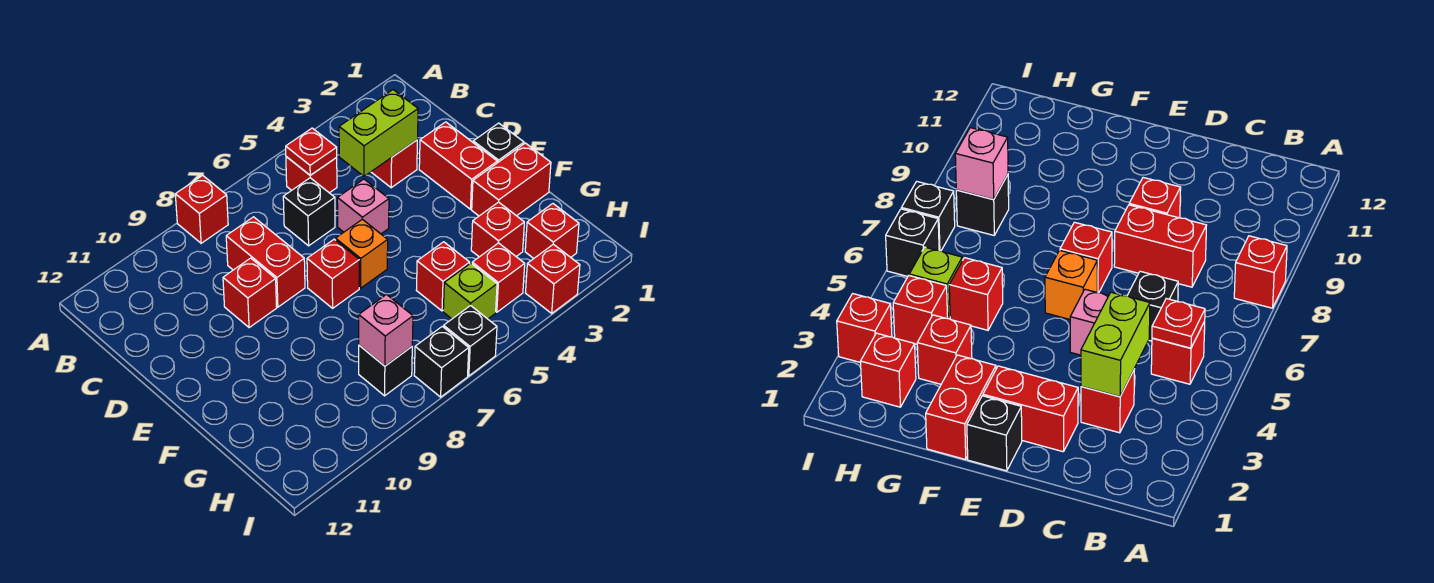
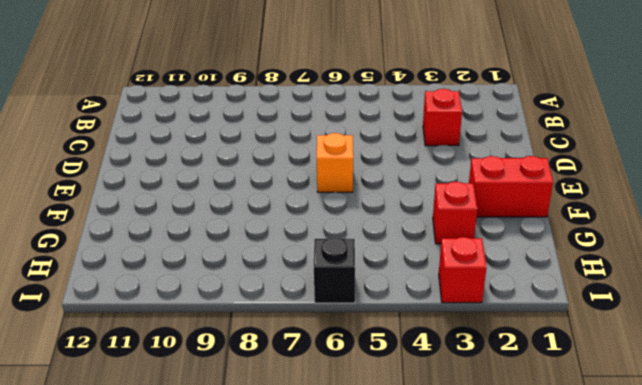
none -> red 1x1 brick [175,175,228,243]
none -> red 1x1 brick [286,157,337,193]
none -> black 1x1 brick [283,178,335,246]

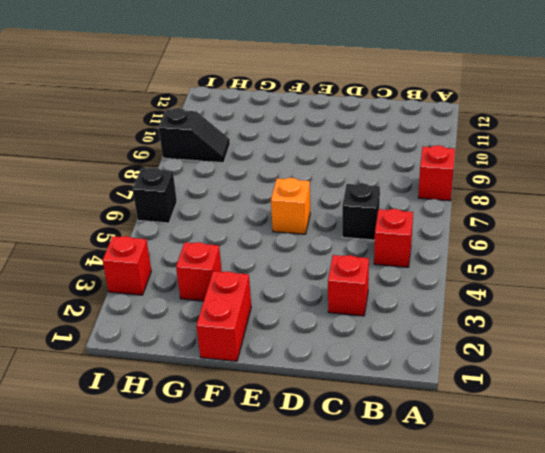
black 1x2 slope [159,108,230,163] -> none
none -> red 1x2 brick [226,217,305,307]
none -> red 1x2 brick [419,122,497,209]
none -> pink 1x1 brick [337,179,389,234]

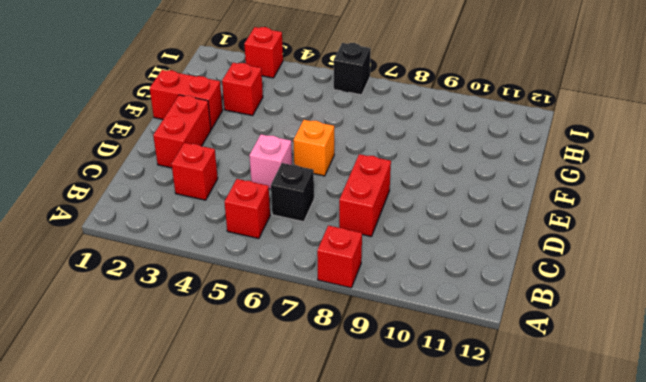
none -> red 1x1 brick [223,258,277,328]
none -> black 1x1 brick [473,123,524,163]
none -> red 1x1 brick [307,239,359,308]

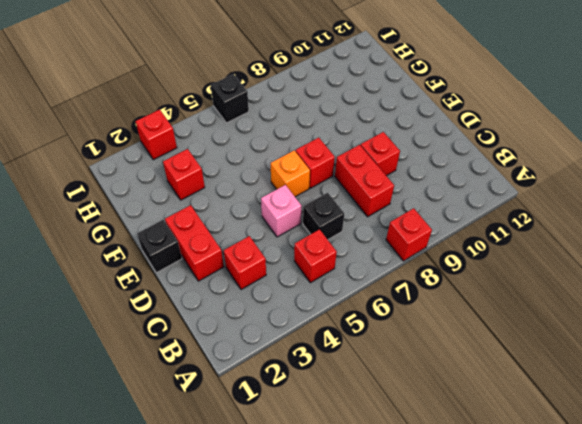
none -> red 1x2 brick [472,143,551,216]
none -> red 1x1 brick [416,242,470,311]
none -> red 1x1 brick [525,204,579,258]

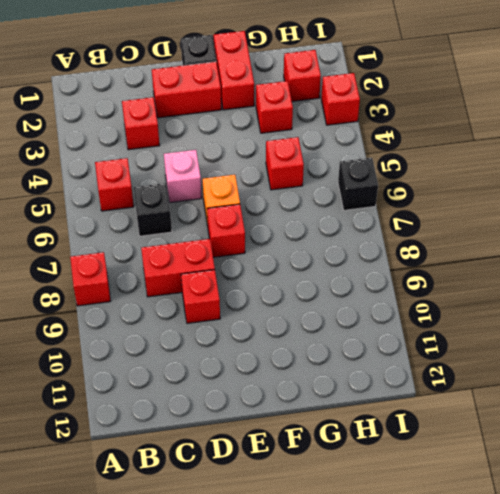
none -> red 1x1 brick [472,243,525,312]
none -> lime 1x1 brick [443,263,497,319]
none -> black 1x1 brick [359,345,412,396]

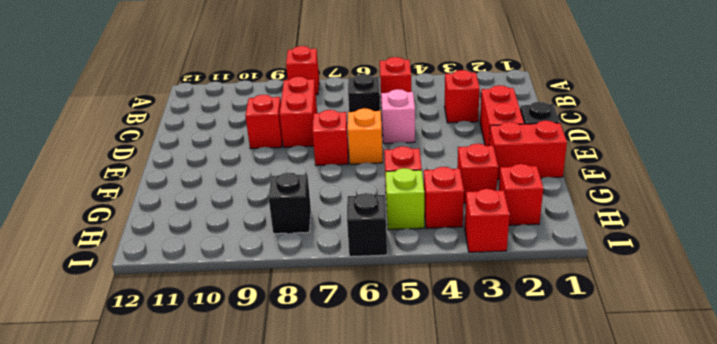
none -> black 1x1 brick [414,326,469,397]
none -> red 1x1 plate [286,128,337,175]
none -> lime 1x2 brick [339,90,418,176]

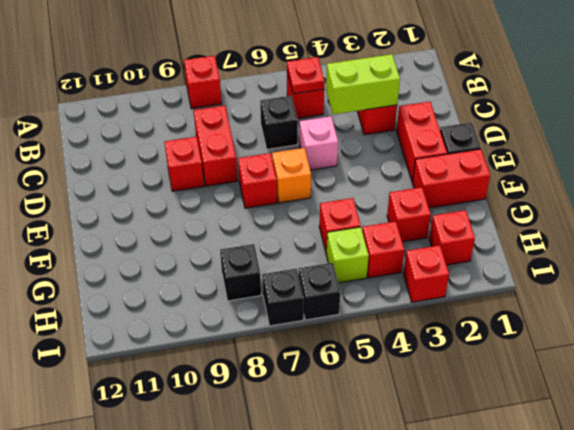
none -> pink 1x1 brick [359,295,413,366]

